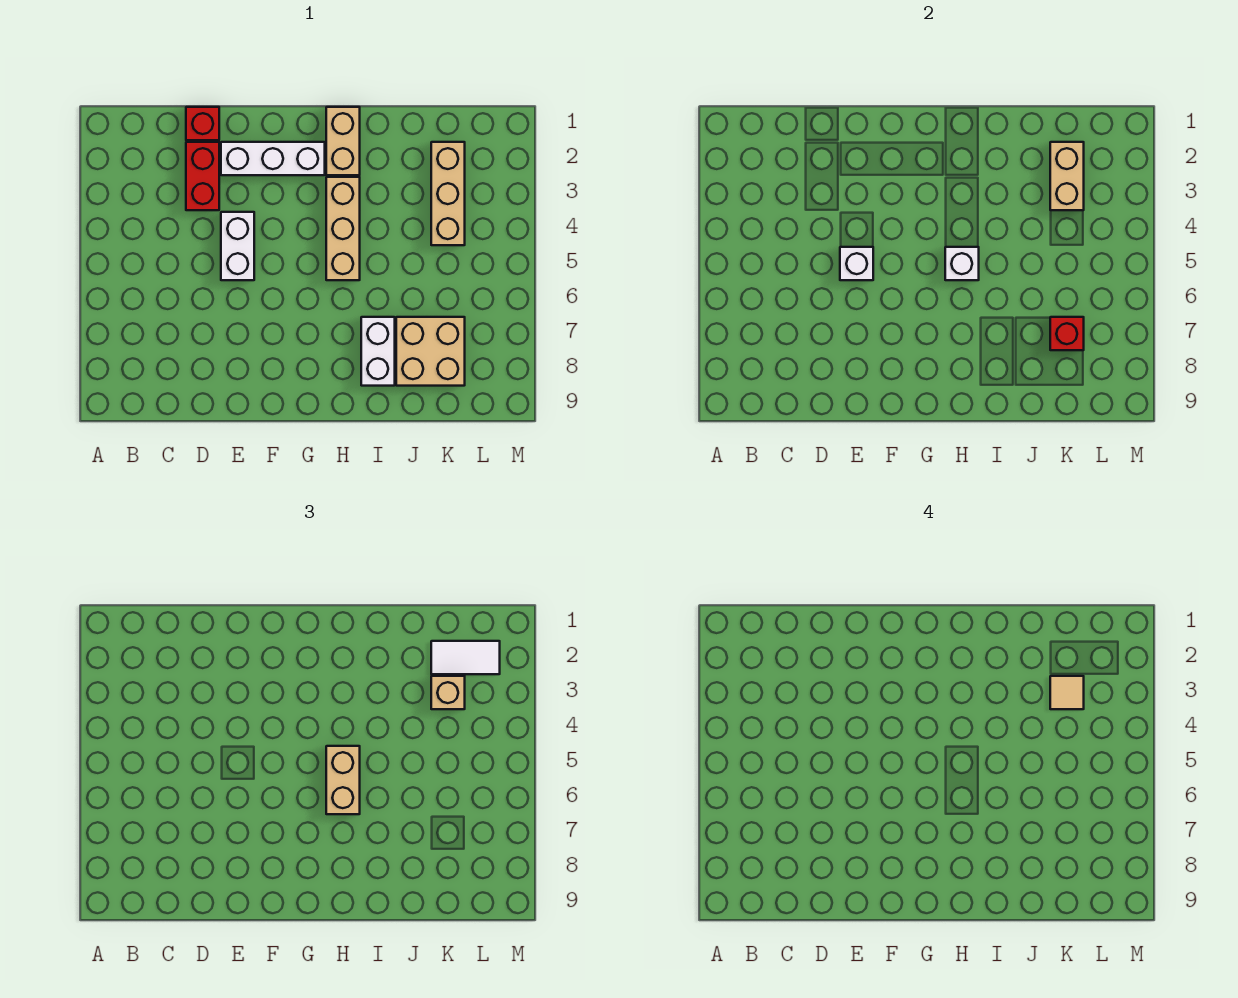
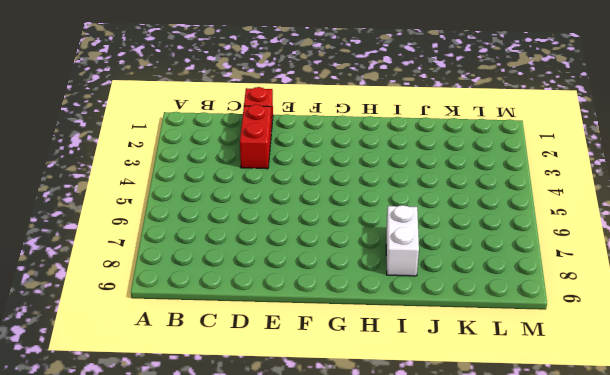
none -> white 1x3 brick [221,142,325,175]
none -> white 1x2 brick [221,212,254,280]
none -> tan 1x2 brick [326,107,360,175]

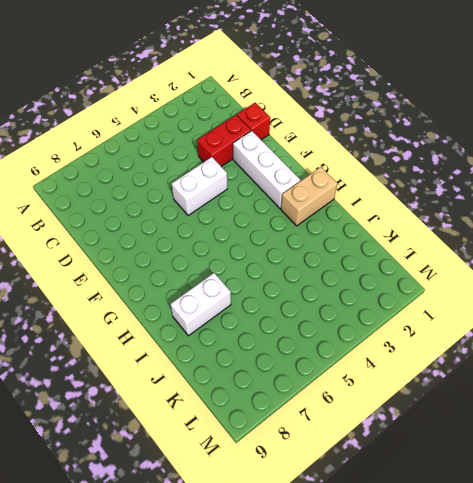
none -> tan 1x3 brick [326,177,360,280]
none -> tan 2x2 brick [396,317,465,386]
none -> tan 1x3 brick [431,142,465,245]

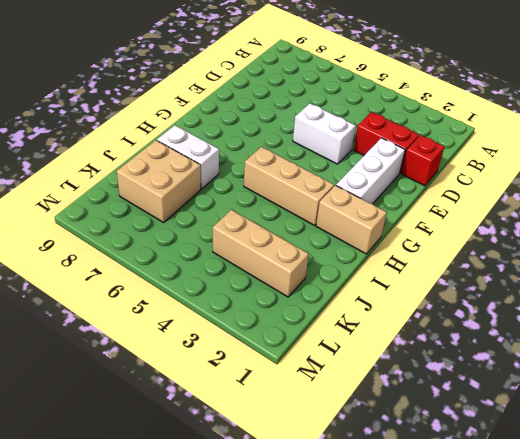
none -> white 1x1 brick [840,247,873,280]
none -> white 1x1 brick [945,247,979,280]
none -> tan 1x2 brick [1050,142,1084,210]

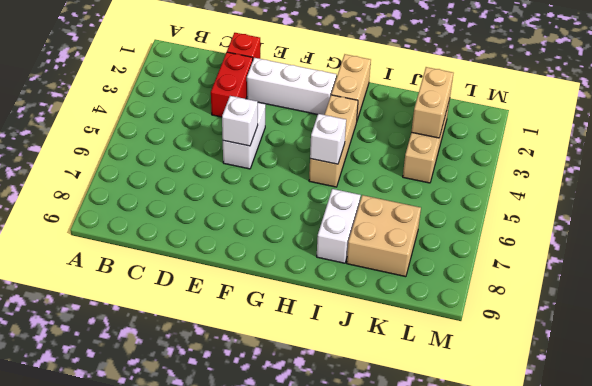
none -> red 1x1 brick [1050,317,1084,350]
none -> tan 1x2 brick [326,746,360,814]
none -> white 1x2 tile [431,641,500,674]

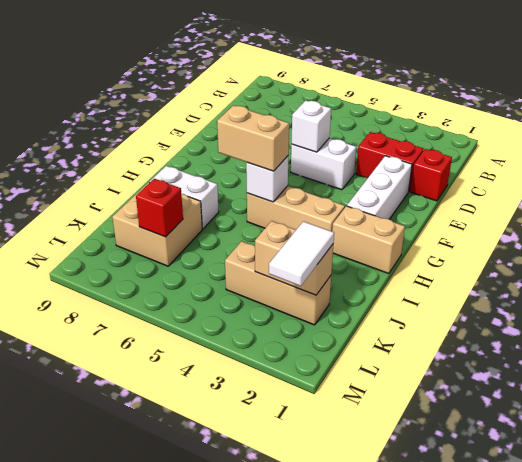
none -> tan 1x1 brick [431,676,465,709]
none -> tan 1x1 tile [1050,676,1084,709]

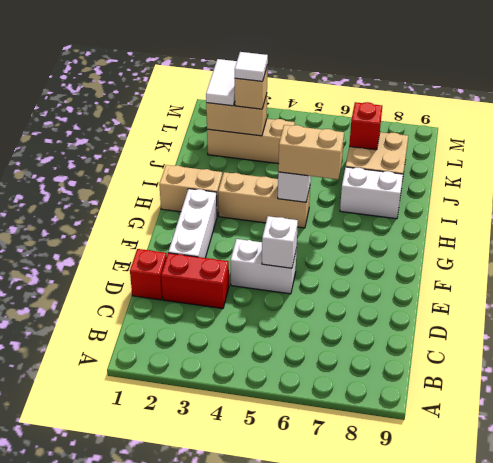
white 1x1 tile [235,52,268,81] -> tan 1x1 tile [1050,676,1084,709]

